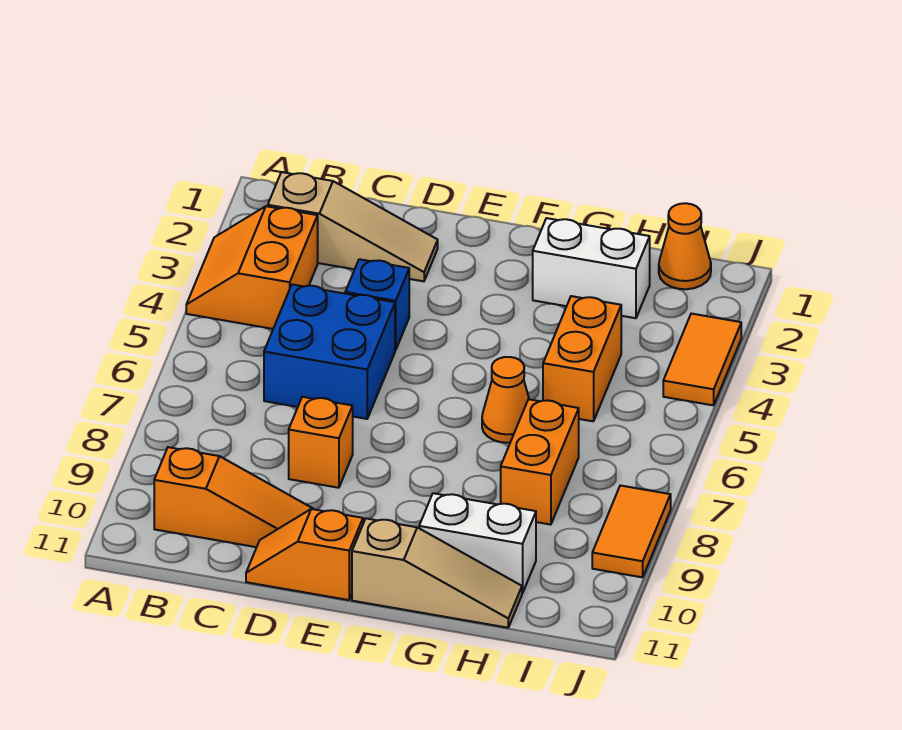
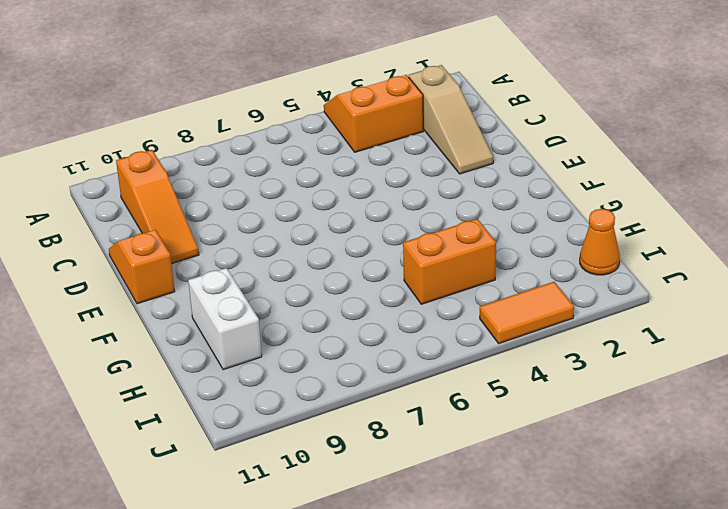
none -> blue 2x2 brick [264,285,395,419]
none -> blue 1x1 brick [345,259,409,350]
none -> orange 1x1 brick [289,397,353,488]

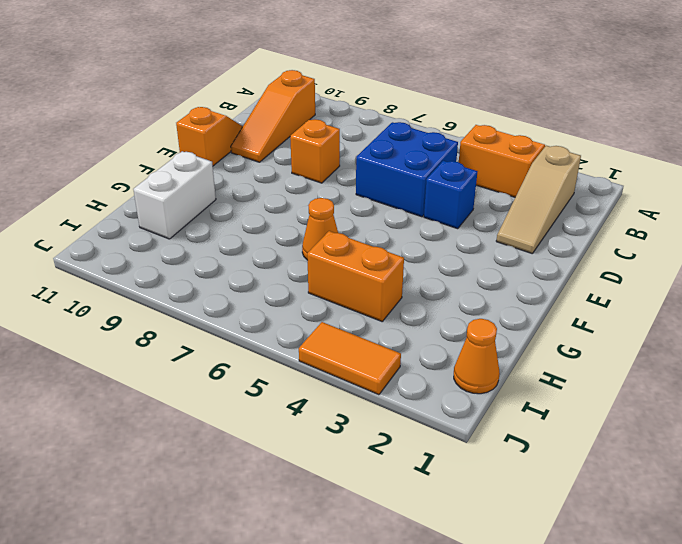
none -> tan 1x3 slope [352,518,522,628]
none -> white 1x2 brick [533,218,650,318]
none -> orange 1x2 brick [501,399,579,525]

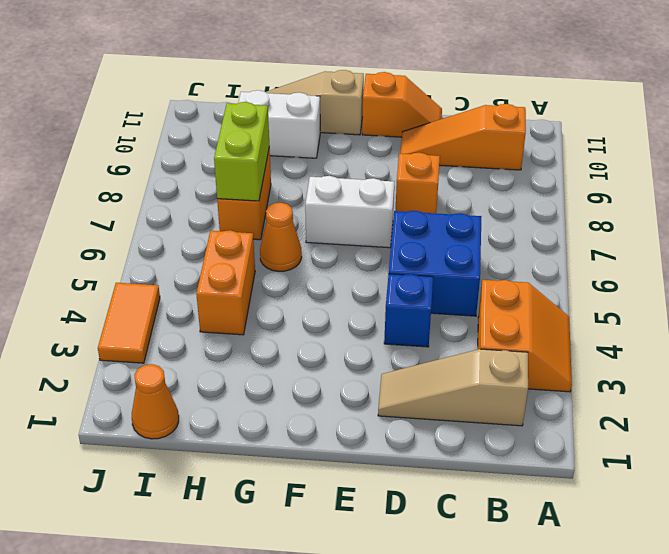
white 1x2 brick [305,176,394,248] -> white 1x2 brick moved to [533,218,650,318]
lime 1x2 brick [214,102,269,201] -> none
none -> orange 1x2 tile [592,485,671,577]

